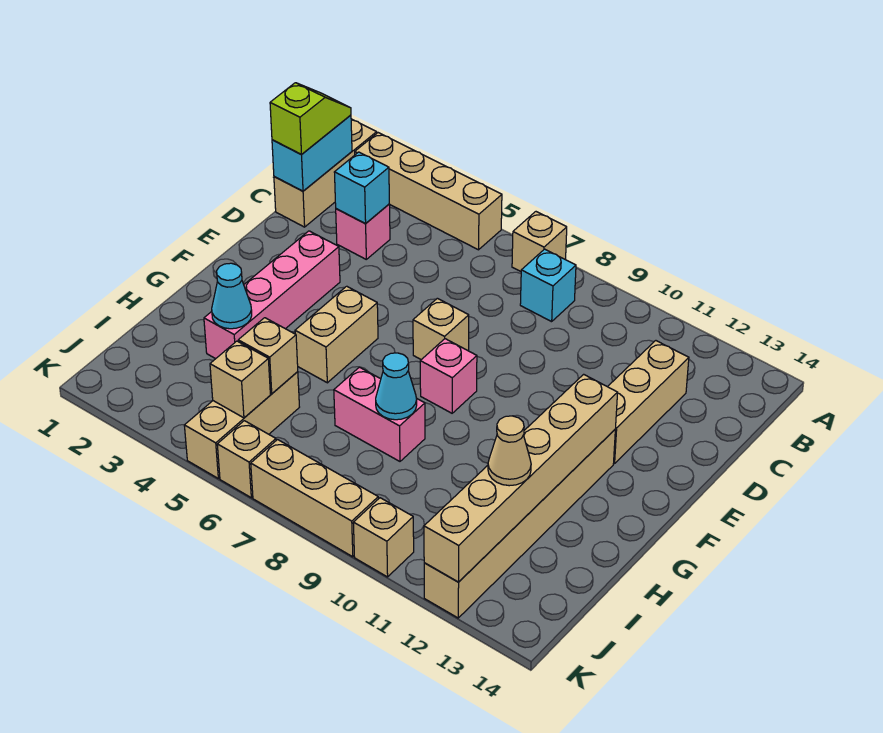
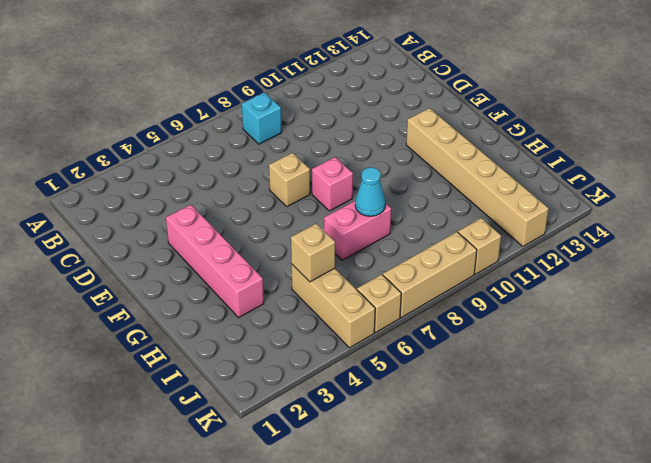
none -> tan 1x3 brick [274,119,377,227]
none -> tan 1x4 brick [355,133,502,250]
none -> tan 1x1 brick [512,212,567,271]

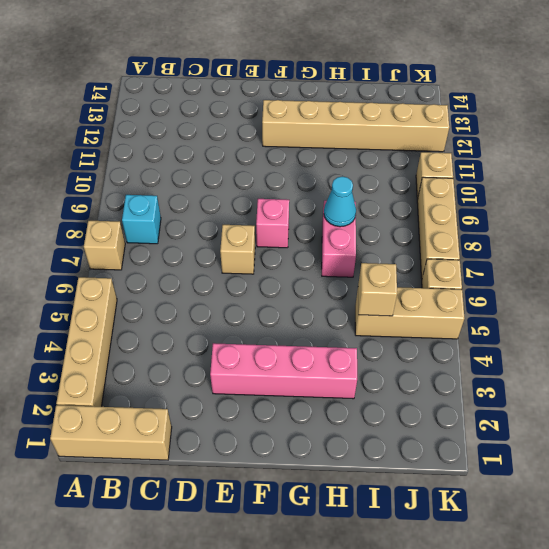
none -> pink 1x1 brick [336,204,390,259]
none -> tan 1x3 brick [608,341,689,464]
none -> tan 1x2 brick [295,286,378,383]

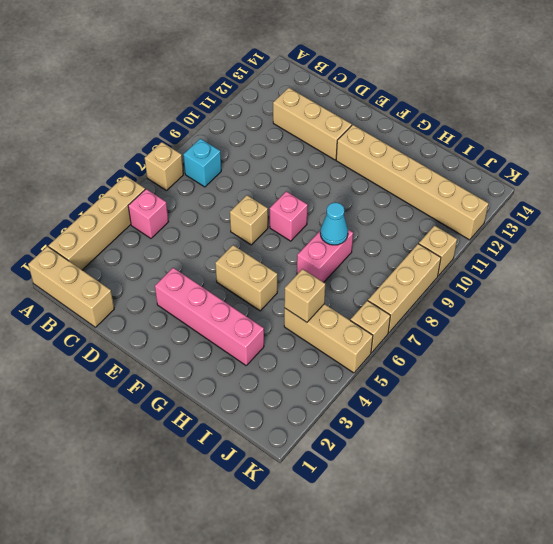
pink 1x1 brick [128,189,168,238] -> pink 1x1 brick moved to [336,204,390,259]
none -> cyan 1x2 brick [272,115,352,191]
none -> cyan 1x1 brick [334,152,389,223]
none -> tan 1x6 brick [424,374,618,582]

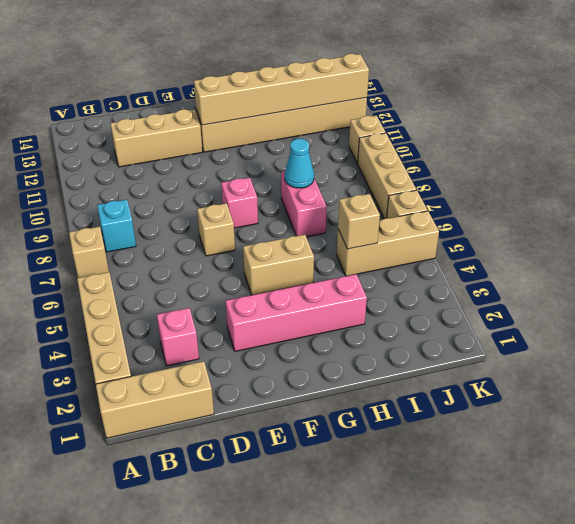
none -> cyan 1x2 brick [272,115,352,191]
none -> cyan 1x1 brick [334,152,389,223]
none -> cyan 1x1 cone [212,263,252,329]

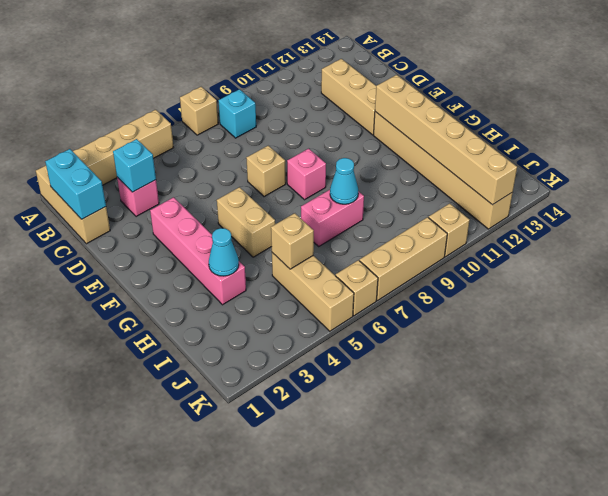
none -> tan 1x1 brick [210,341,270,418]
none -> lime 1x2 slope [270,83,351,155]
none -> tan 1x1 cone [488,416,531,486]

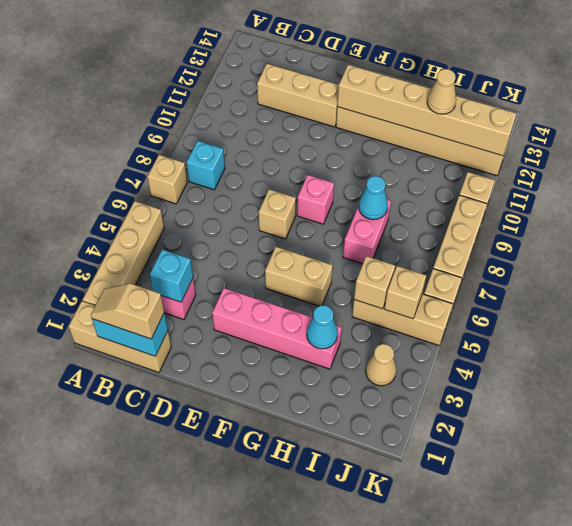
tan 1x2 slope [91,283,164,339] -> lime 1x2 slope [270,83,351,155]
tan 1x1 cone [366,344,396,386] -> none

